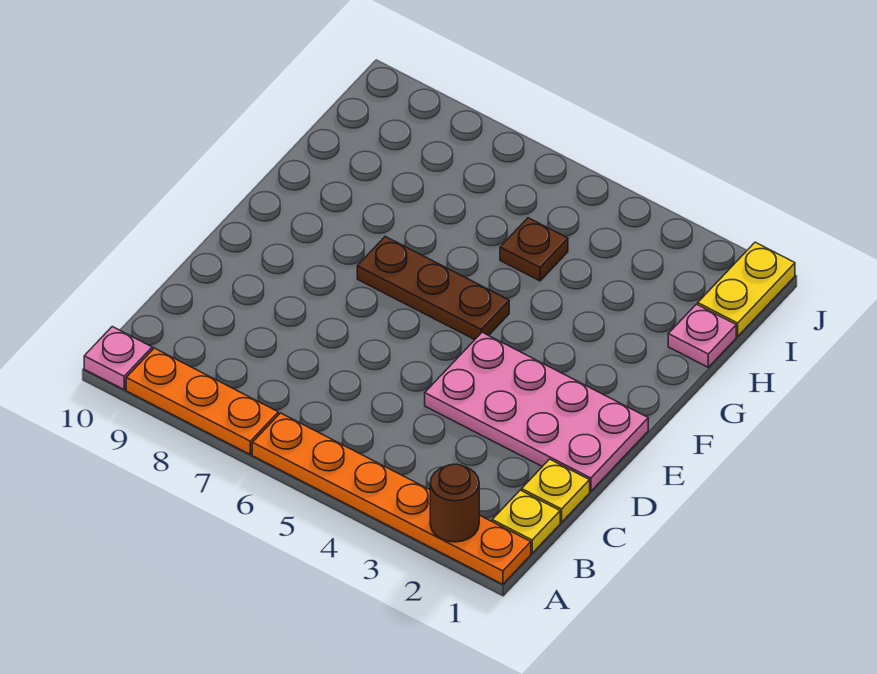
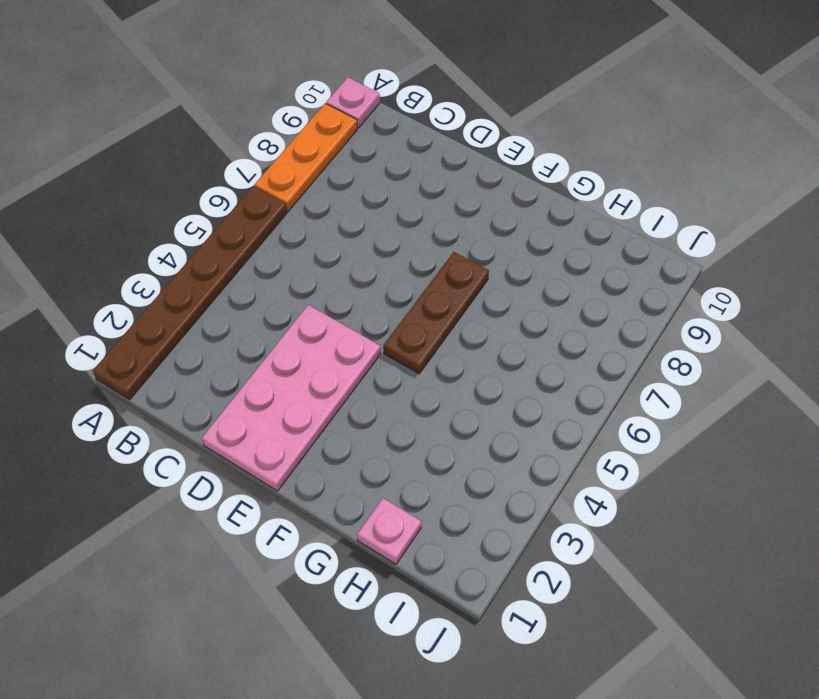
brown 1x6 plate [93,186,287,399] -> orange 1x6 plate [252,413,531,584]
none -> yellow 1x1 plate [492,490,560,553]
none -> yellow 1x1 plate [522,459,590,522]

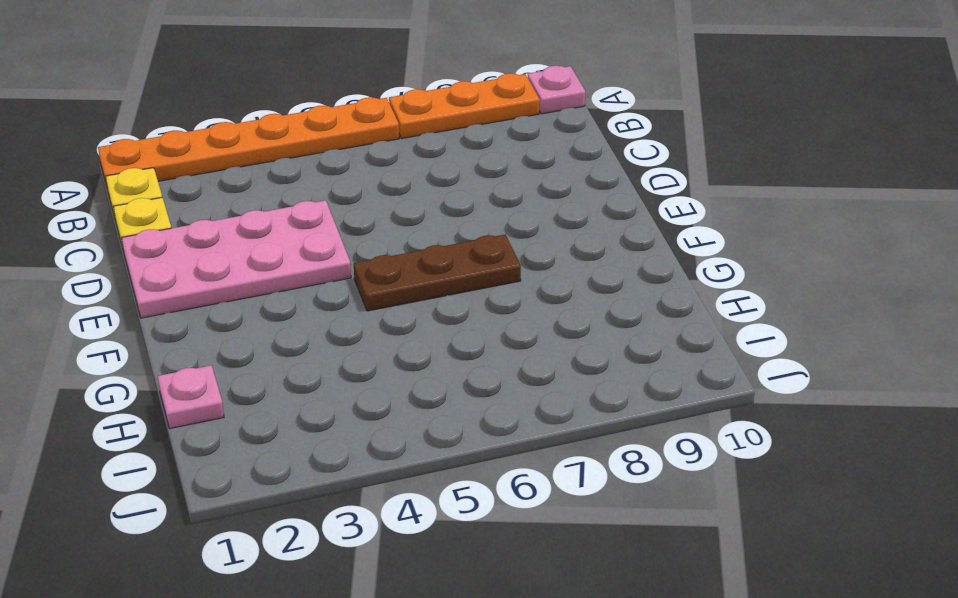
none -> brown 1x1 plate [500,218,568,281]
none -> yellow 1x2 plate [698,242,795,336]

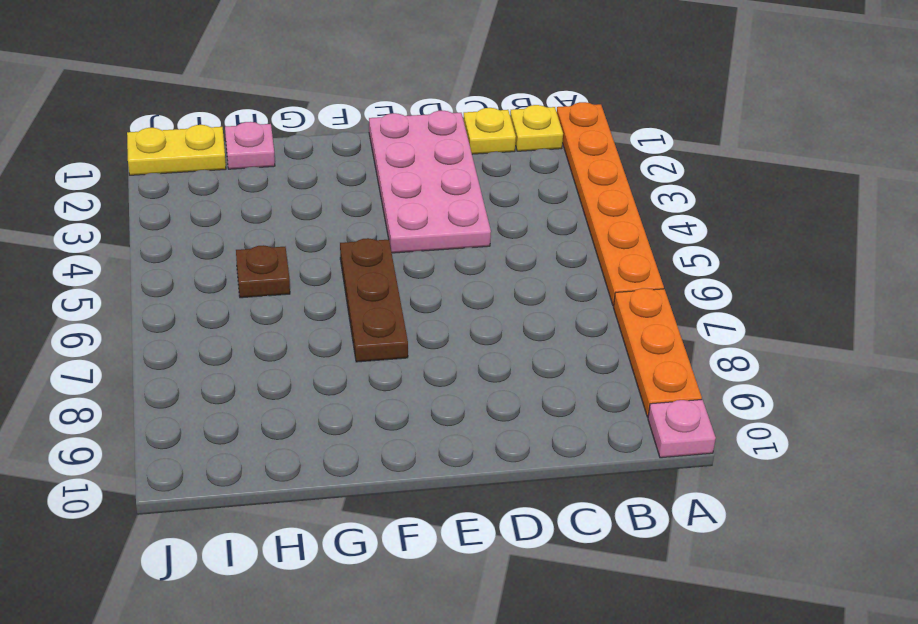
none -> brown 1x1 round brick [430,464,479,542]

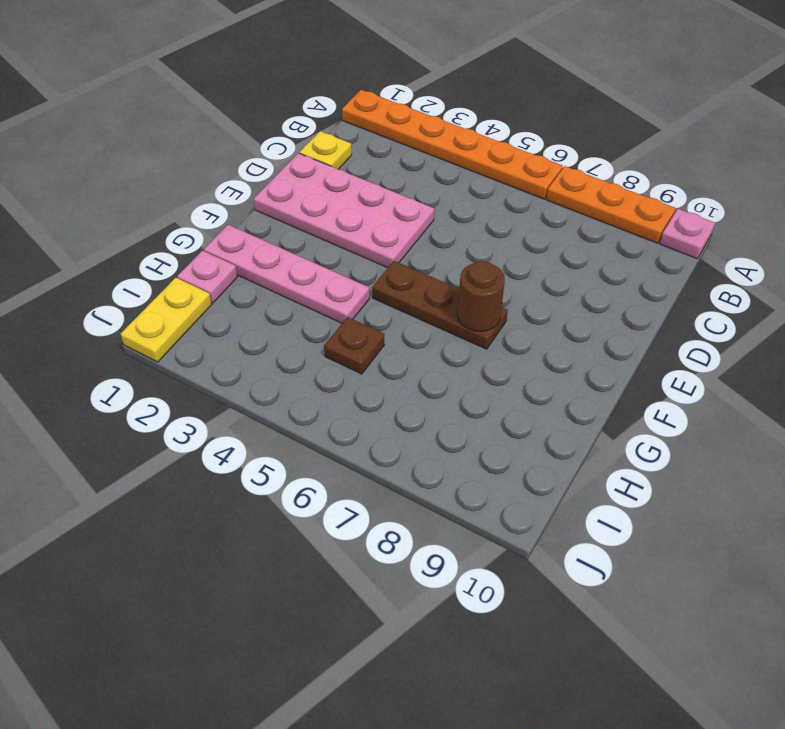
brown 1x1 round brick [458,261,505,331] -> brown 1x1 round brick moved to [430,464,479,542]
pink 1x4 plate [204,225,370,323] -> none
none -> yellow 1x1 plate [492,490,560,553]

